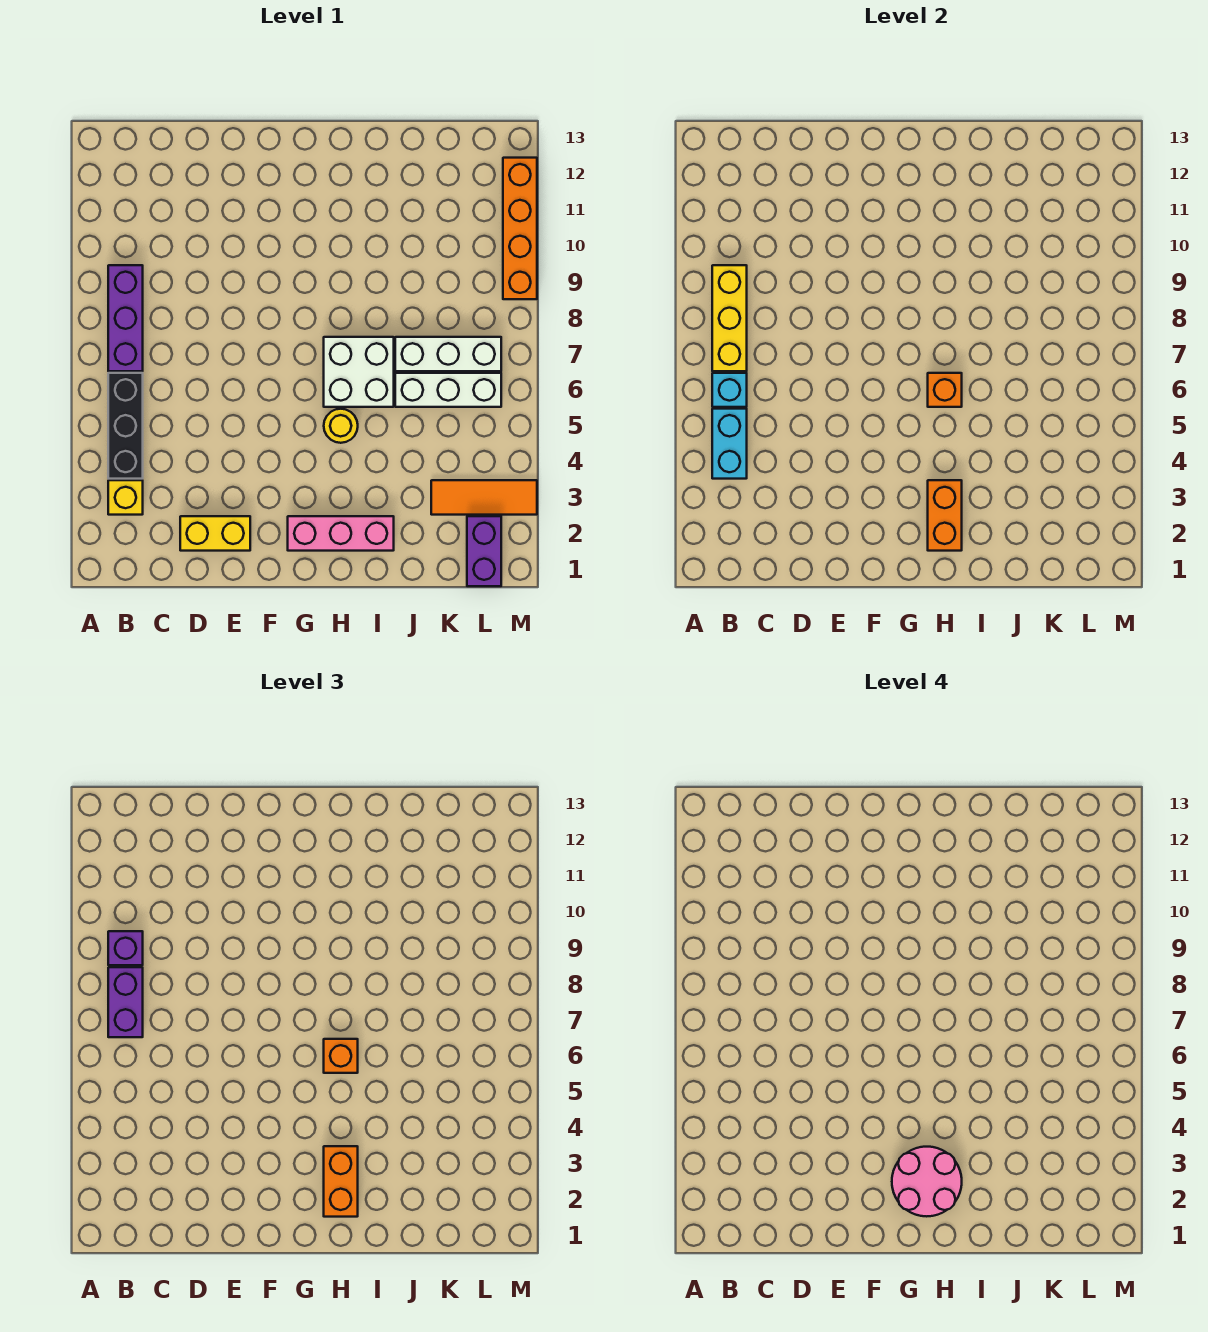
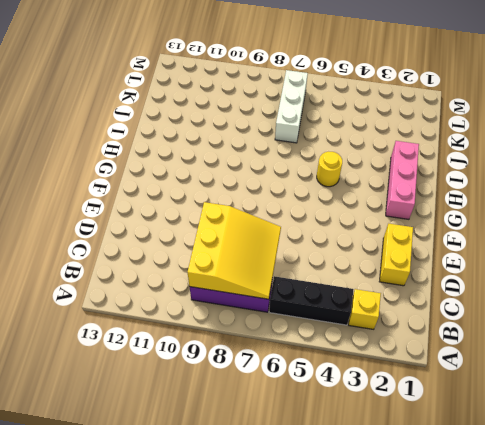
yellow 3x3 slope [187,202,281,299] -> yellow 1x3 brick [712,265,747,371]
none -> white 2x2 brick [324,337,394,407]
none -> white 1x3 brick [395,373,501,407]
none -> orange 1x3 tile [431,480,537,515]

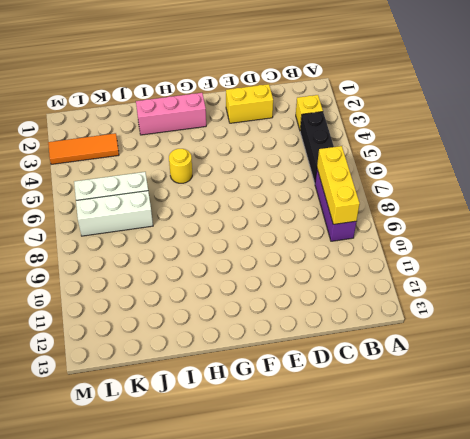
none -> white 2x2 brick [324,337,394,407]
none -> purple 1x2 brick [467,516,501,586]
none -> orange 1x4 brick [503,158,537,299]

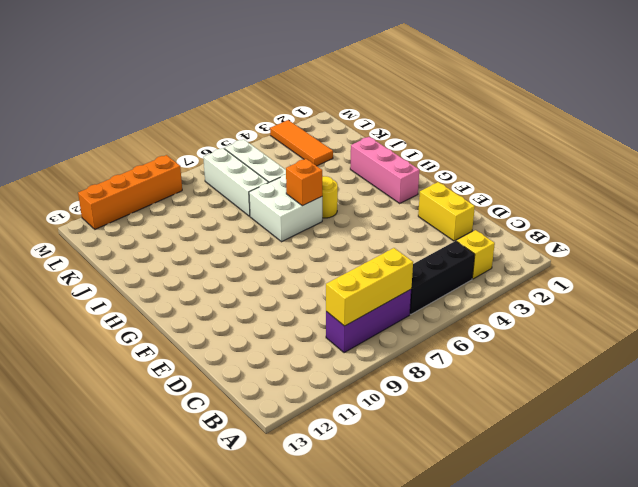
none -> purple 1x2 brick [467,516,501,586]
none -> cyan 1x2 brick [712,409,747,479]
none -> cyan 1x1 brick [712,373,747,407]

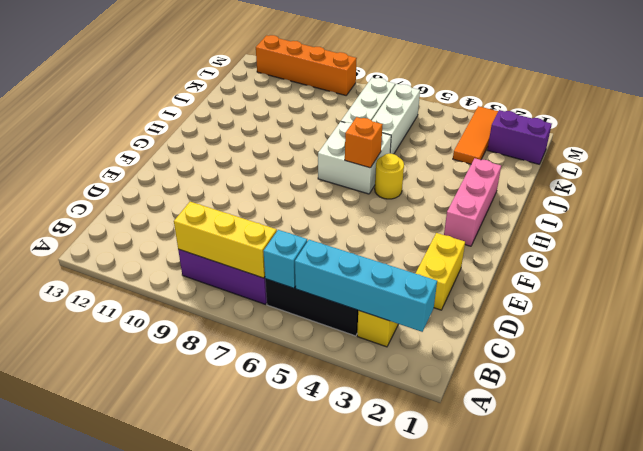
cyan 1x4 brick [295,240,437,332] -> cyan 1x2 brick [712,409,747,479]
none -> orange 1x2 brick [928,480,962,551]
none -> purple 1x2 brick [108,967,143,1037]
none -> purple 1x1 brick [108,931,143,965]

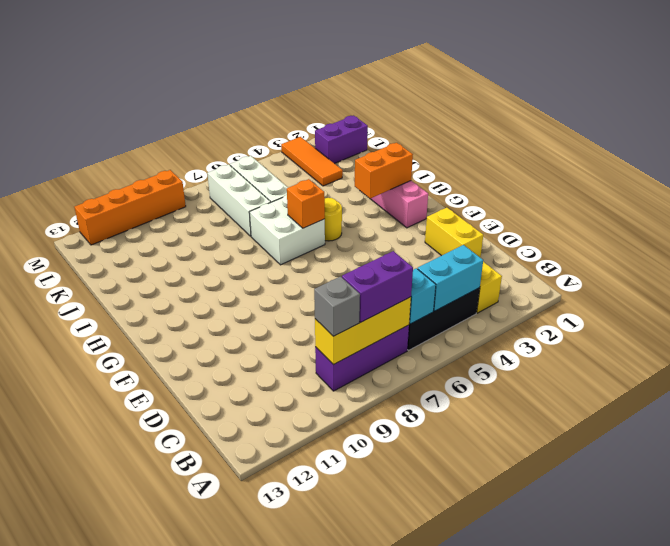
grey 1x1 brick [314,276,360,336] -> purple 1x1 brick [108,931,143,965]
none -> orange 1x2 brick [324,1146,358,1217]
none -> orange 1x1 brick [324,1039,358,1073]
none -> pink 2x2 round brick [892,1147,962,1216]

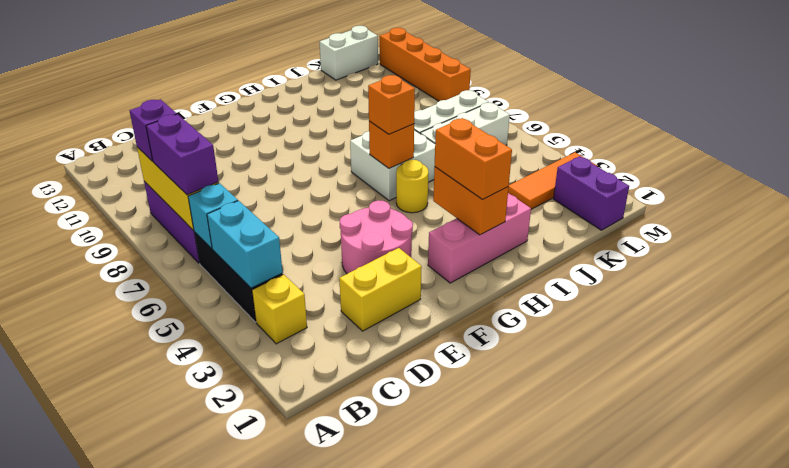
pink 2x2 round brick [340,200,413,274] -> pink 2x2 round brick moved to [892,1147,962,1216]
white 1x2 brick [319,26,378,80] -> none

